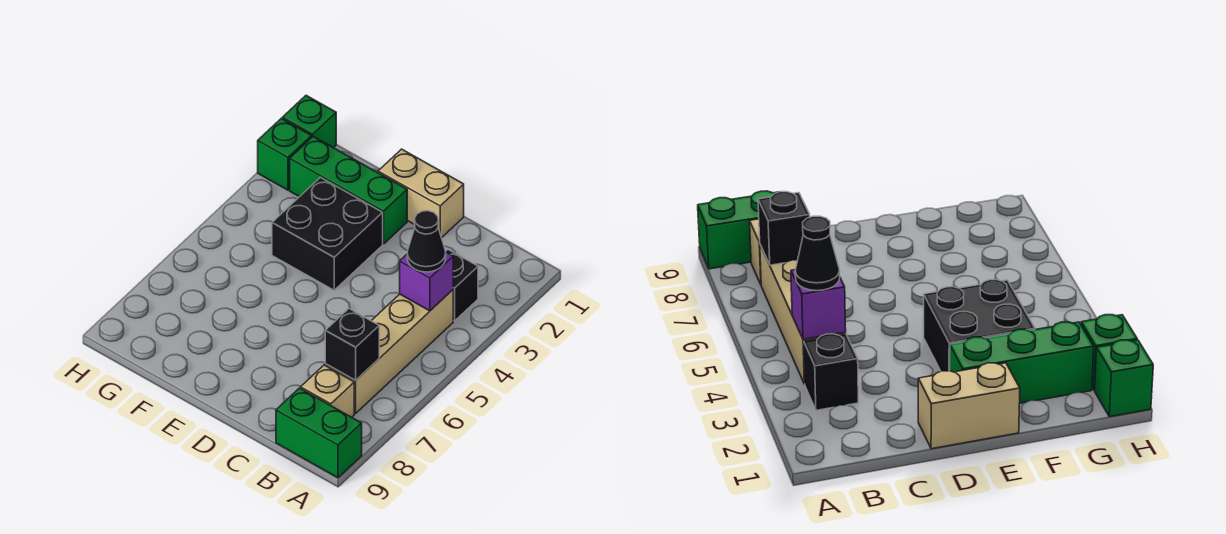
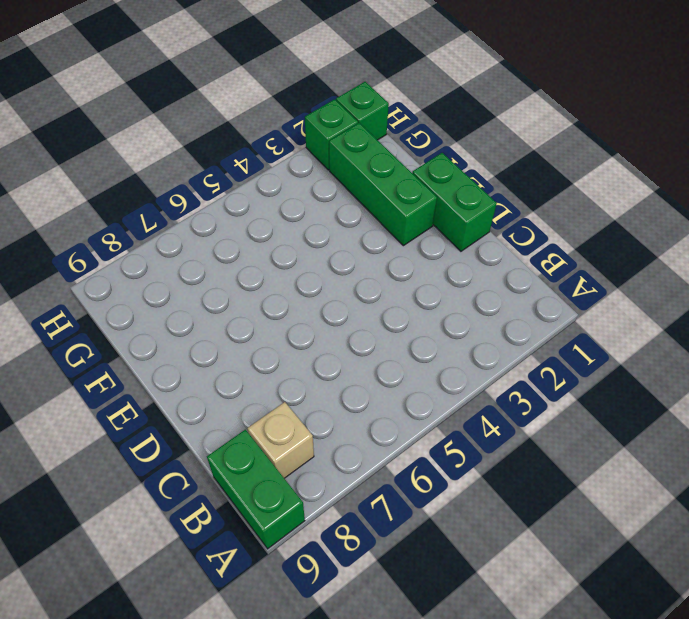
green 1x2 brick [412,153,497,251] -> tan 1x2 brick [378,149,464,238]
none -> black 1x1 brick [445,249,478,321]
none -> tan 1x4 brick [325,290,453,413]
none -> black 2x2 brick [272,177,383,290]

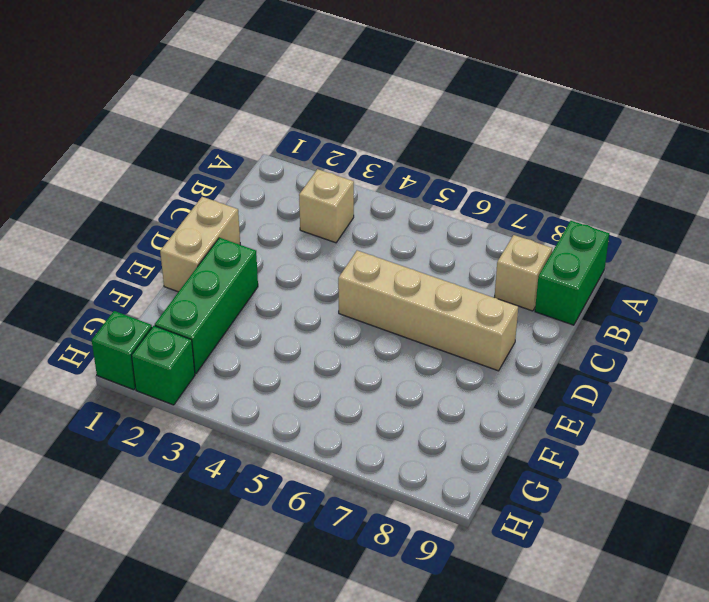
tan 1x1 brick [299,169,354,243] -> black 1x1 brick [445,249,478,321]
tan 1x4 brick [338,250,518,371] -> tan 1x4 brick moved to [325,290,453,413]
none -> black 2x2 brick [272,177,383,290]
none -> purple 1x1 brick [400,252,453,311]
none -> black 1x1 brick [325,309,379,380]

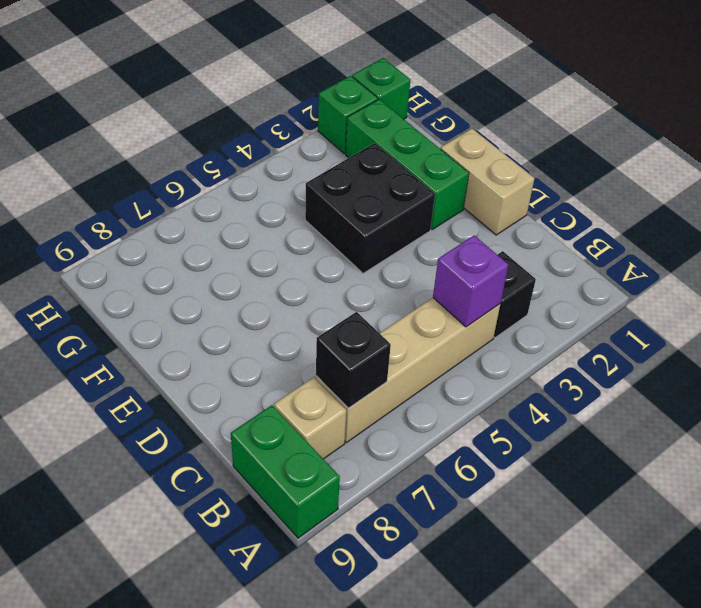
none -> black 1x1 cone [407,211,446,272]

